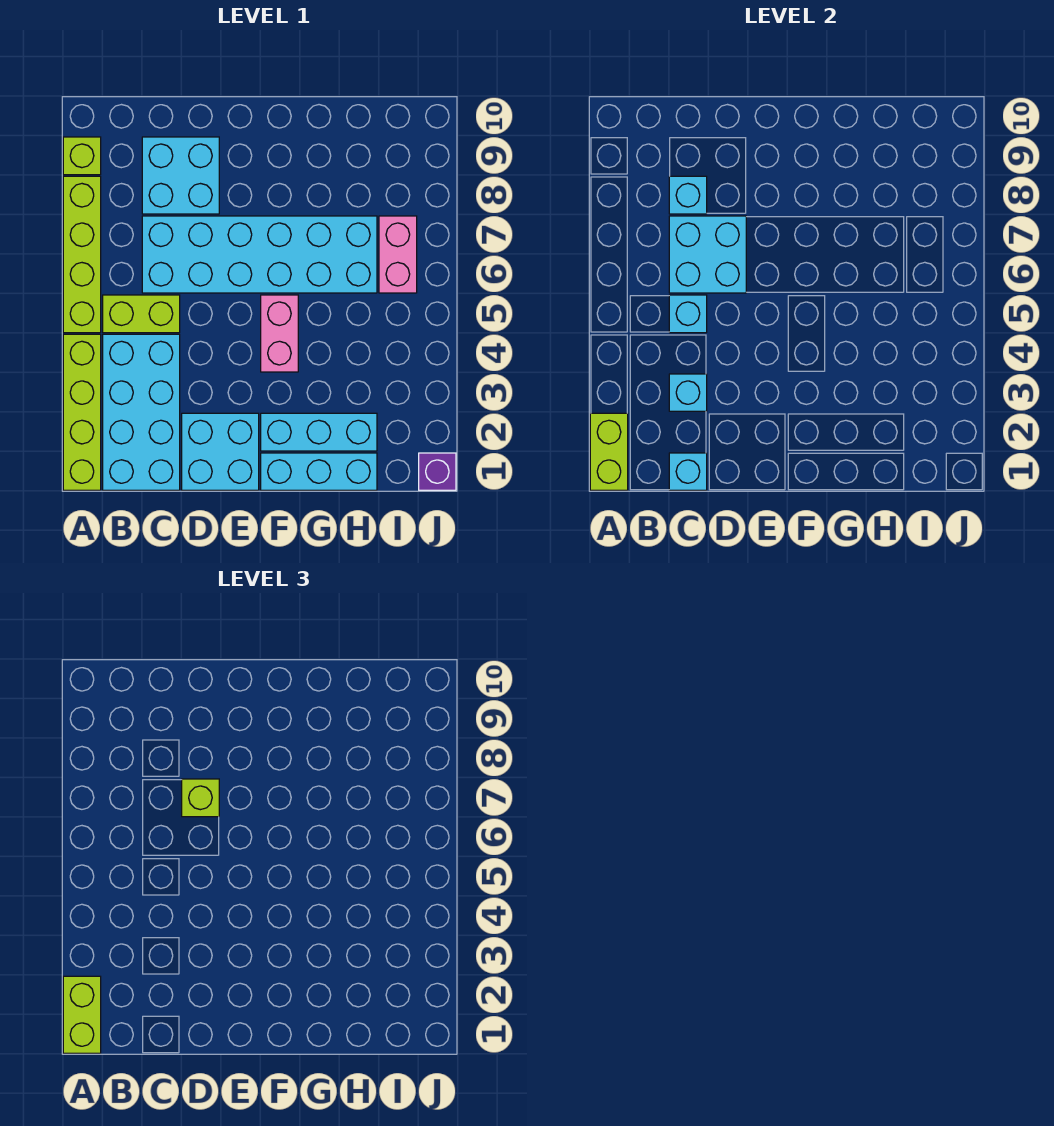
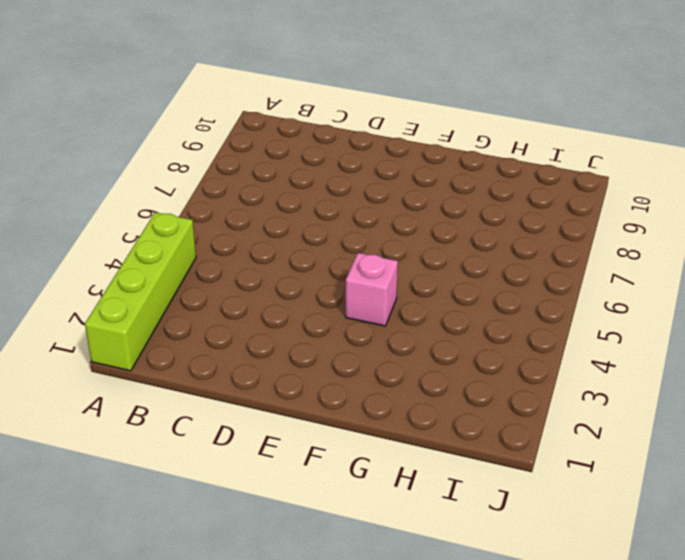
pink 1x1 brick [346,253,398,326] -> pink 1x2 brick [261,295,298,372]
none -> lime 1x4 brick [63,176,101,333]
none -> lime 1x1 brick [63,137,101,175]
none -> cyan 2x4 brick [103,334,180,490]

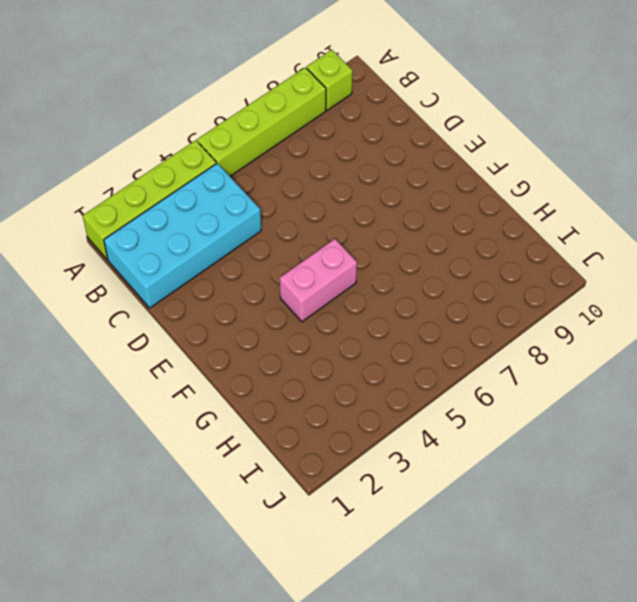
none -> lime 1x2 brick [103,295,180,333]
none -> cyan 2x6 brick [142,216,377,293]
none -> cyan 2x2 brick [142,137,219,214]

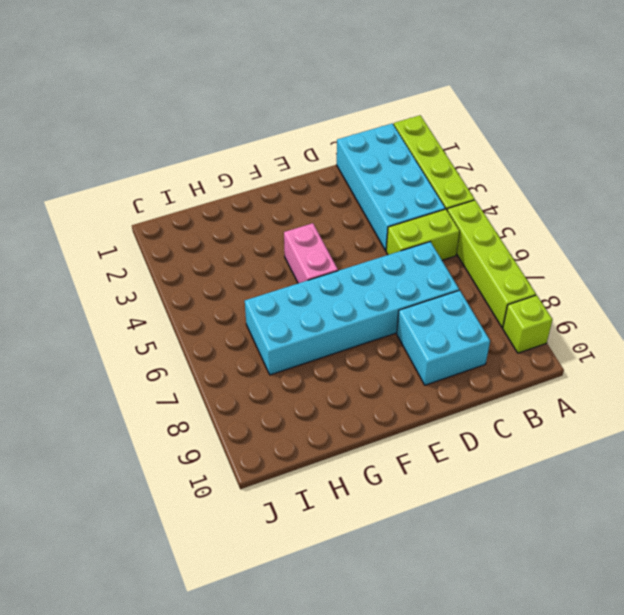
none -> cyan 2x2 brick [182,413,259,490]
none -> cyan 1x3 brick [261,453,377,490]
none -> cyan 1x3 brick [261,413,377,451]

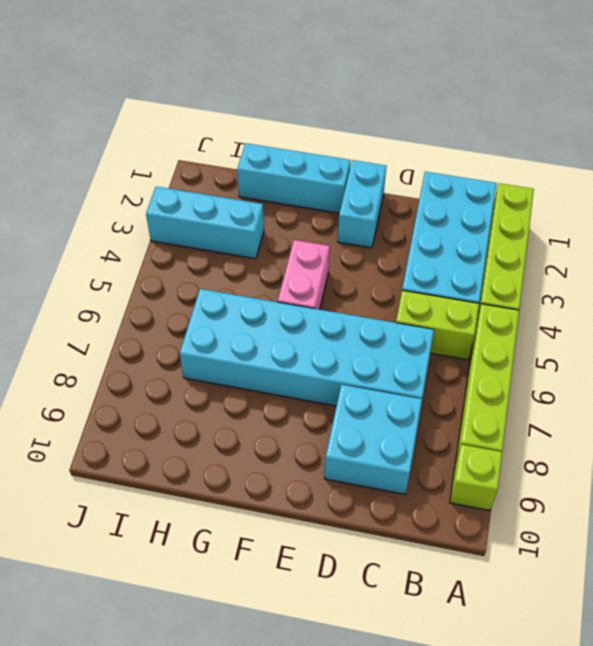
cyan 1x2 brick [338,160,386,248] -> cyan 2x2 brick [182,413,259,490]
cyan 1x3 brick [146,187,264,259] -> cyan 1x3 brick moved to [261,413,377,451]
none -> pink 1x2 brick [379,216,417,293]
none -> purple 1x1 brick [419,453,456,490]
none -> lime 1x2 brick [590,413,628,490]

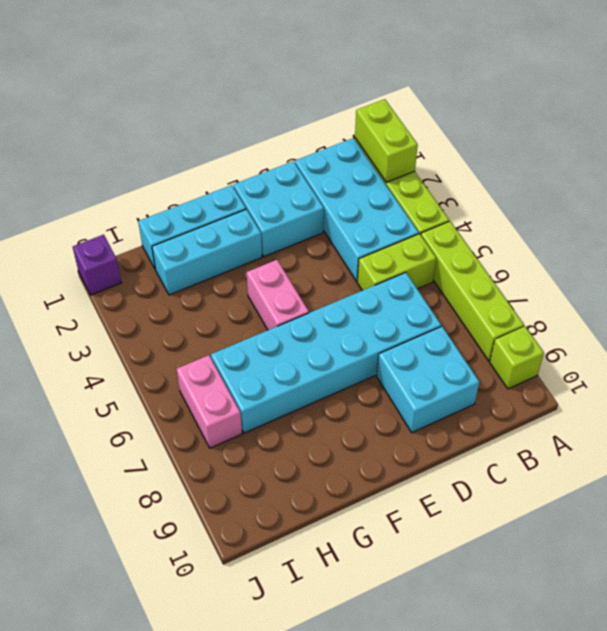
none -> cyan 1x1 brick [669,453,707,490]
none -> cyan 1x1 brick [669,374,707,411]
none -> cyan 1x1 brick [669,295,707,333]

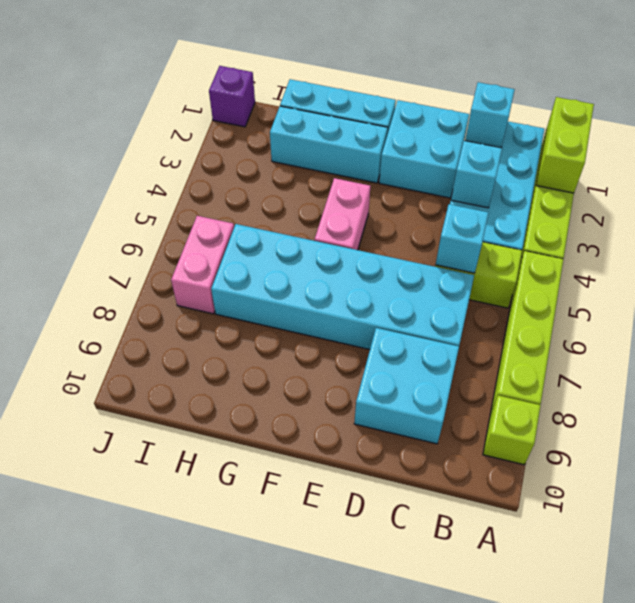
none -> cyan 2x2 brick [669,216,746,293]
none -> cyan 1x1 brick [669,176,707,214]
none -> lime 1x2 brick [63,976,101,1053]

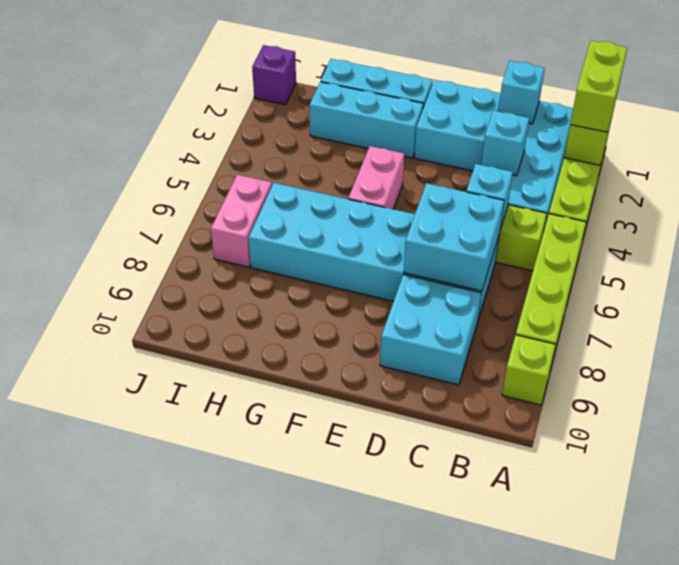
none -> cyan 1x1 brick [669,176,707,214]
none -> lime 1x1 brick [182,779,219,817]

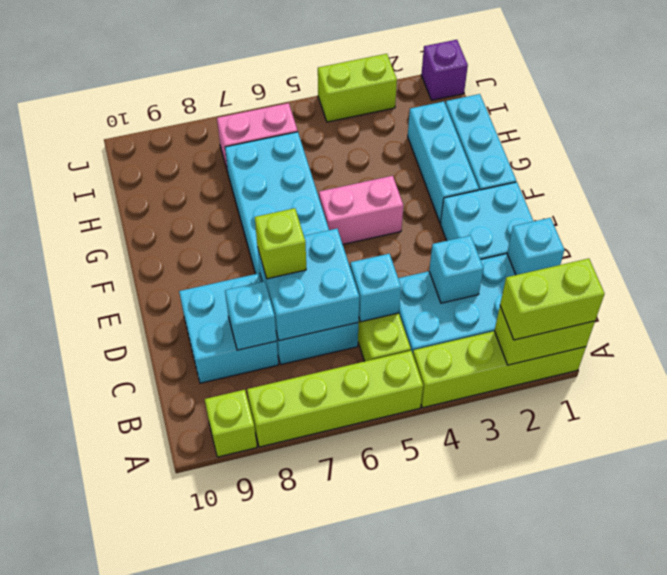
lime 1x2 brick [318,54,397,122] -> none

